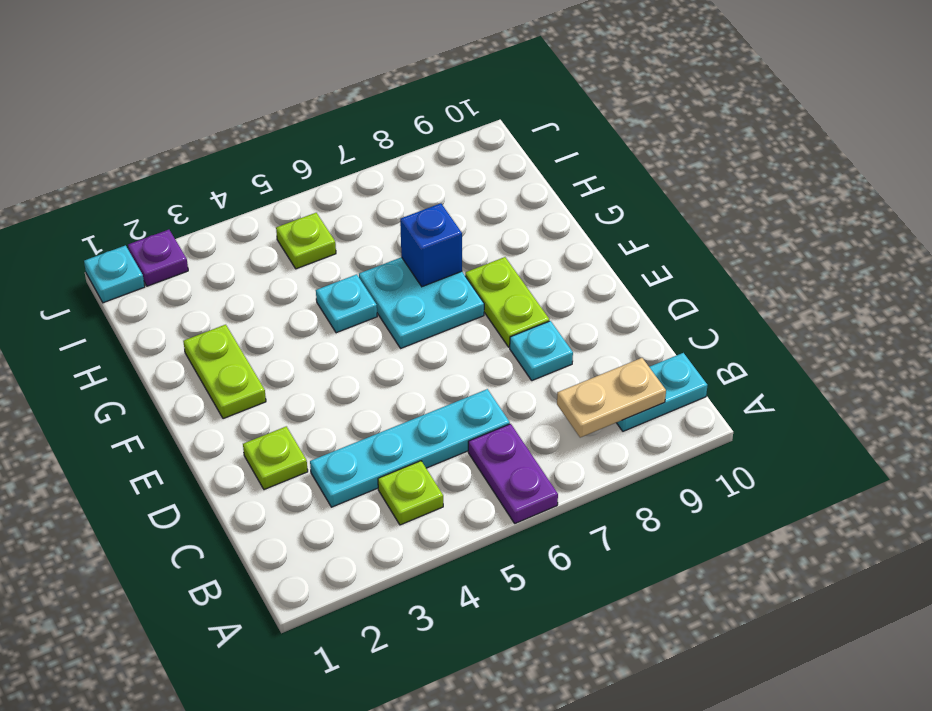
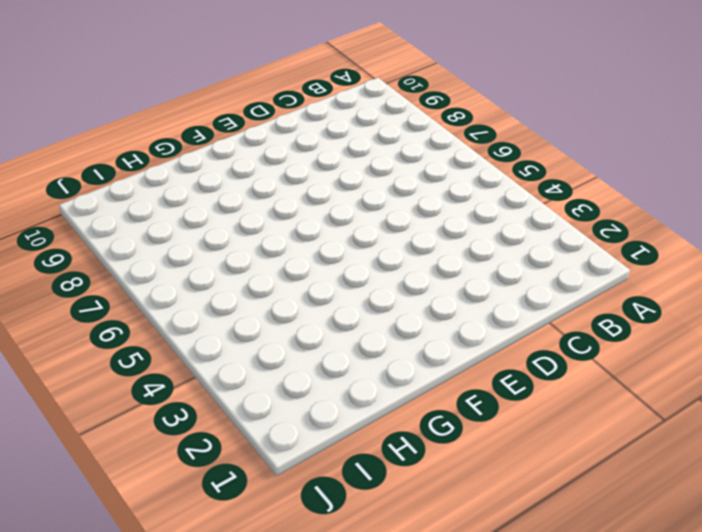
none -> purple 1x2 plate [468,424,558,523]
none -> lime 1x1 plate [378,461,443,525]
none -> cyan 1x2 plate [617,353,708,431]

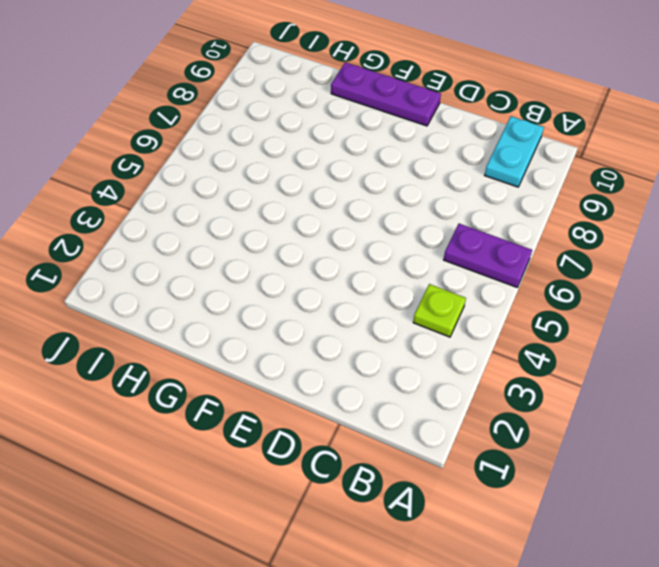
purple 1x3 plate [331,62,441,126] -> none
none -> cyan 1x4 plate [310,389,510,507]
none -> lime 1x1 plate [243,426,308,490]
none -> cyan 1x1 plate [510,321,573,381]

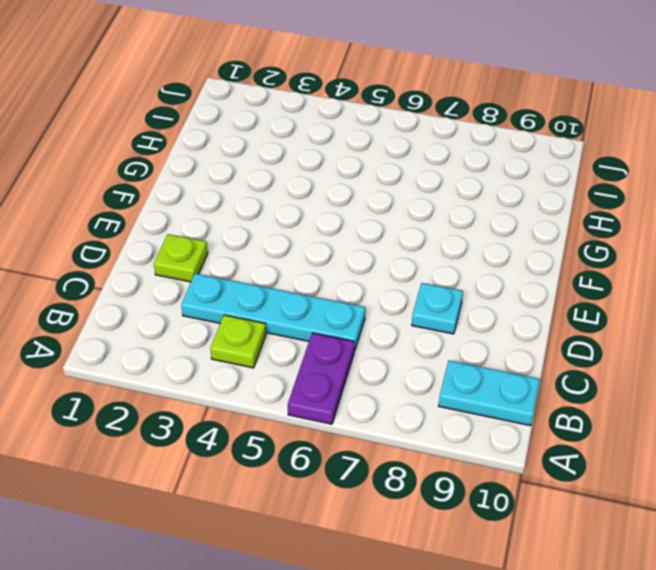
none -> lime 1x2 plate [465,257,549,347]
none -> lime 1x2 plate [183,325,266,419]
none -> cyan 2x2 plate [359,257,484,348]

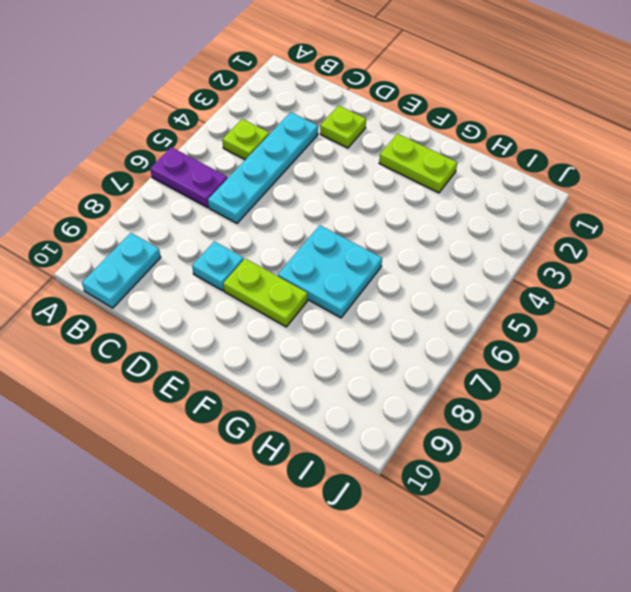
none -> cyan 1x1 plate [316,274,377,333]
none -> lime 1x1 plate [276,213,336,269]
none -> cyan 1x1 plate [84,245,145,303]

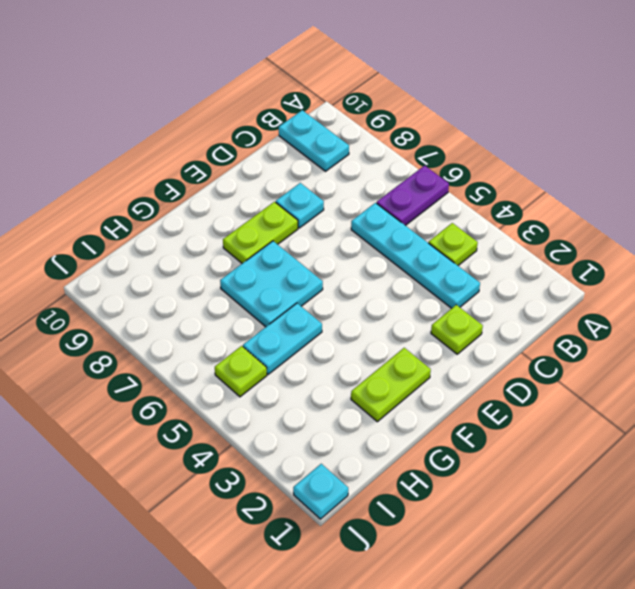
cyan 1x2 plate [243,303,322,374] -> cyan 1x1 plate [316,274,377,333]
none -> purple 1x1 plate [128,230,188,286]
none -> tan 1x2 plate [557,358,666,438]
none -> blue 1x1 brick [400,203,462,287]

